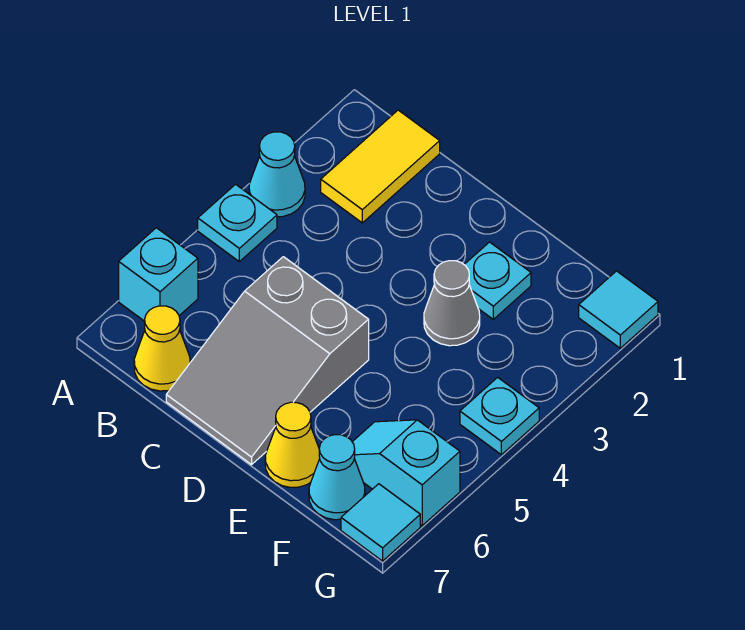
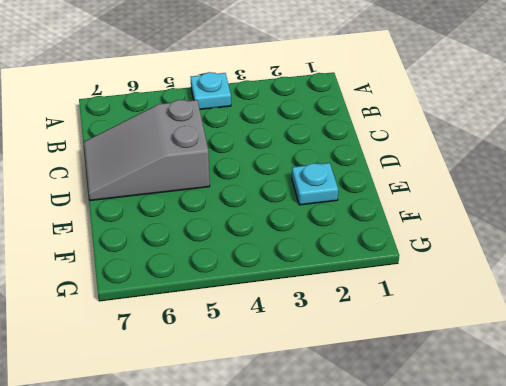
none -> cyan 1x1 cone [249,132,305,217]
none -> cyan 1x1 brick [119,228,198,321]
none -> yellow 1x2 tile [321,110,440,223]

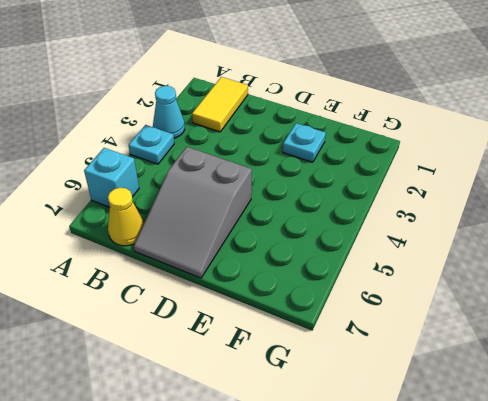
none -> grey 1x1 cone [424,261,480,346]
none -> yellow 1x1 cone [265,402,320,487]
none -> cyan 1x2 slope [353,420,460,526]

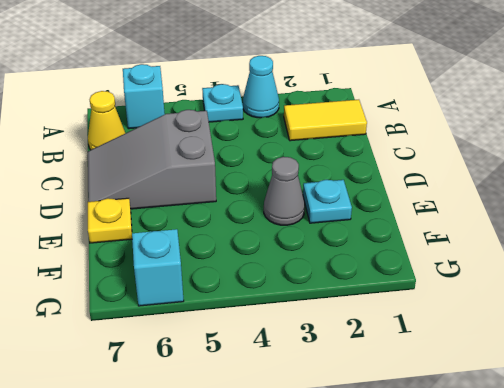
yellow 1x1 plate [88,198,132,243] -> yellow 1x1 cone [265,402,320,487]
none -> cyan 1x1 cone [309,435,365,520]
none -> cyan 1x1 tile [579,271,658,348]
none -> cyan 1x1 plate [460,377,539,455]

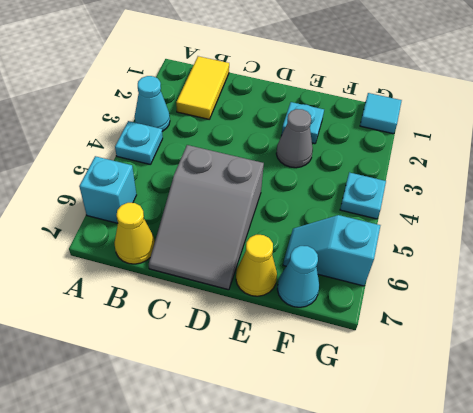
none -> cyan 1x1 tile [341,484,420,561]

